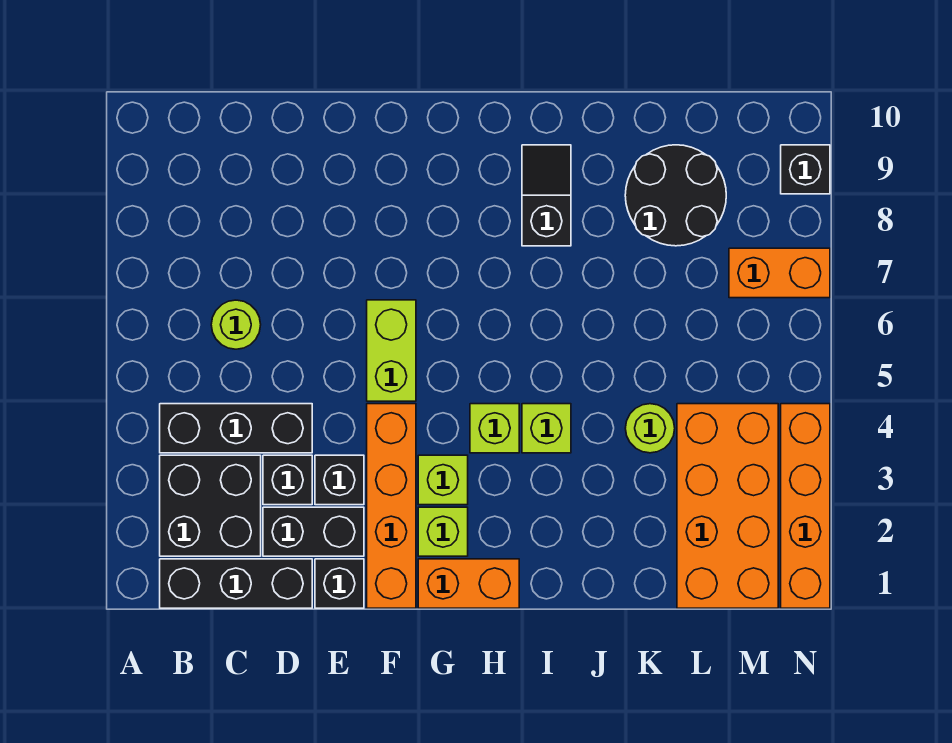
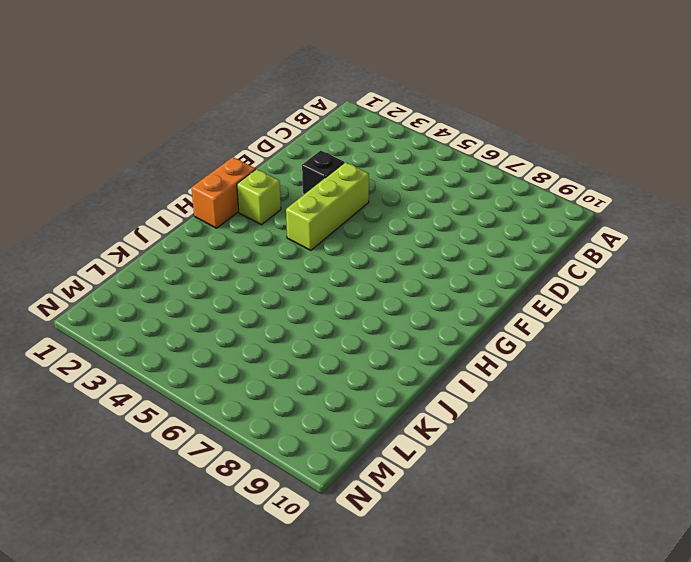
lime 1x3 brick [286,162,369,250] -> orange 1x4 brick [367,404,416,608]
none -> black 1x3 brick [160,559,312,608]
none -> black 2x2 brick [160,455,261,556]
none -> black 1x3 brick [160,404,312,453]

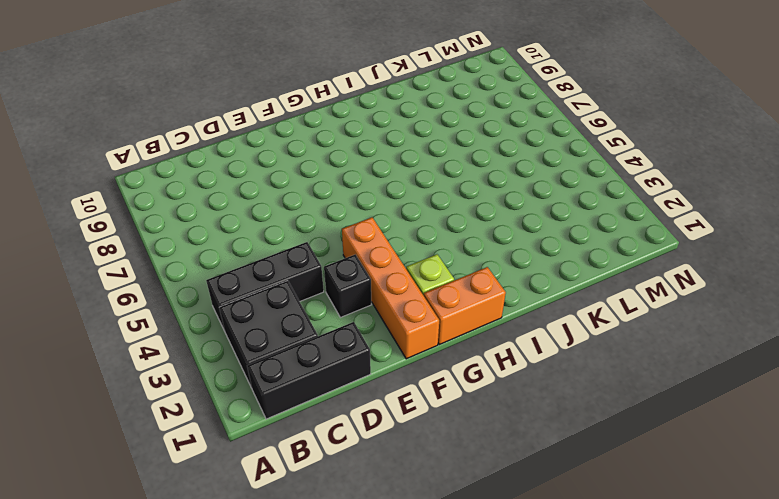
none -> lime 1x1 round brick [211,300,261,349]
none -> black 1x2 brick [263,507,364,556]
none -> black 1x1 brick [263,455,312,505]

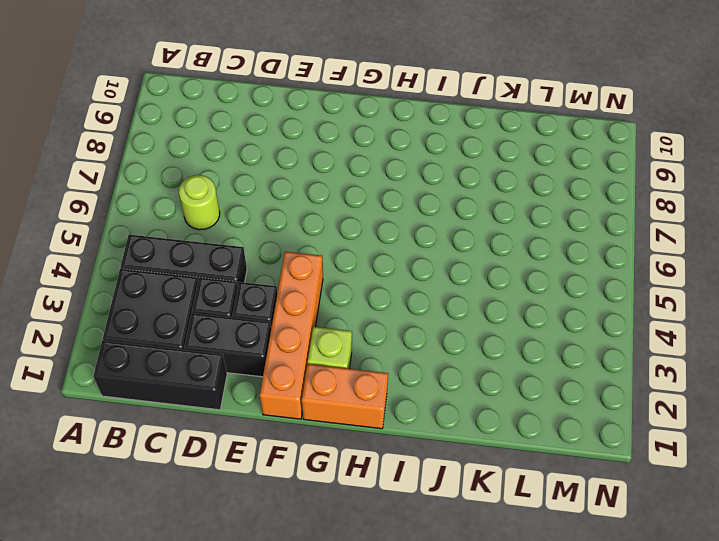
none -> black 1x1 brick [315,559,364,608]
none -> lime 1x2 brick [367,300,416,401]
none -> lime 1x1 brick [418,455,468,505]

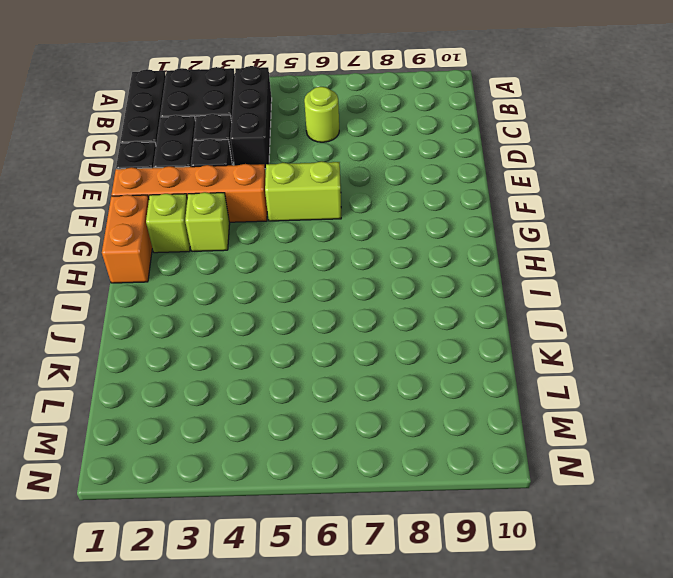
none -> lime 1x1 brick [470,404,519,453]
none -> lime 1x1 brick [522,404,571,453]
none -> black 1x2 slope [522,145,571,246]

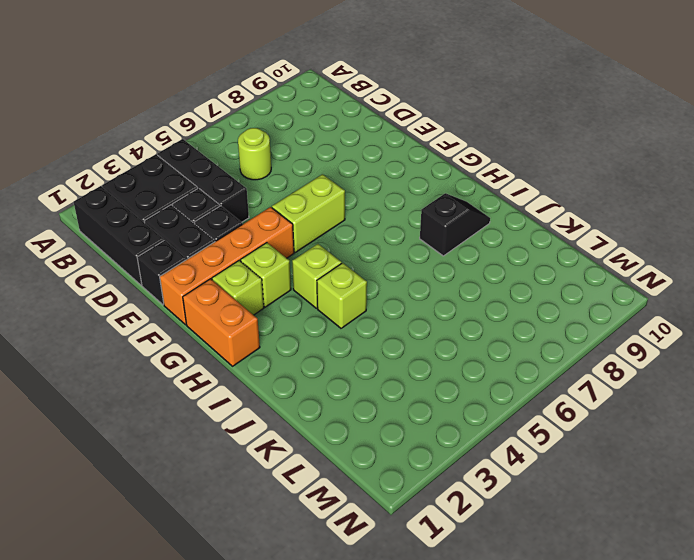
none -> lime 1x1 round brick [625,404,675,453]
none -> black 2x2 round brick [625,145,726,246]
none -> orange 2x4 brick [677,404,778,608]

